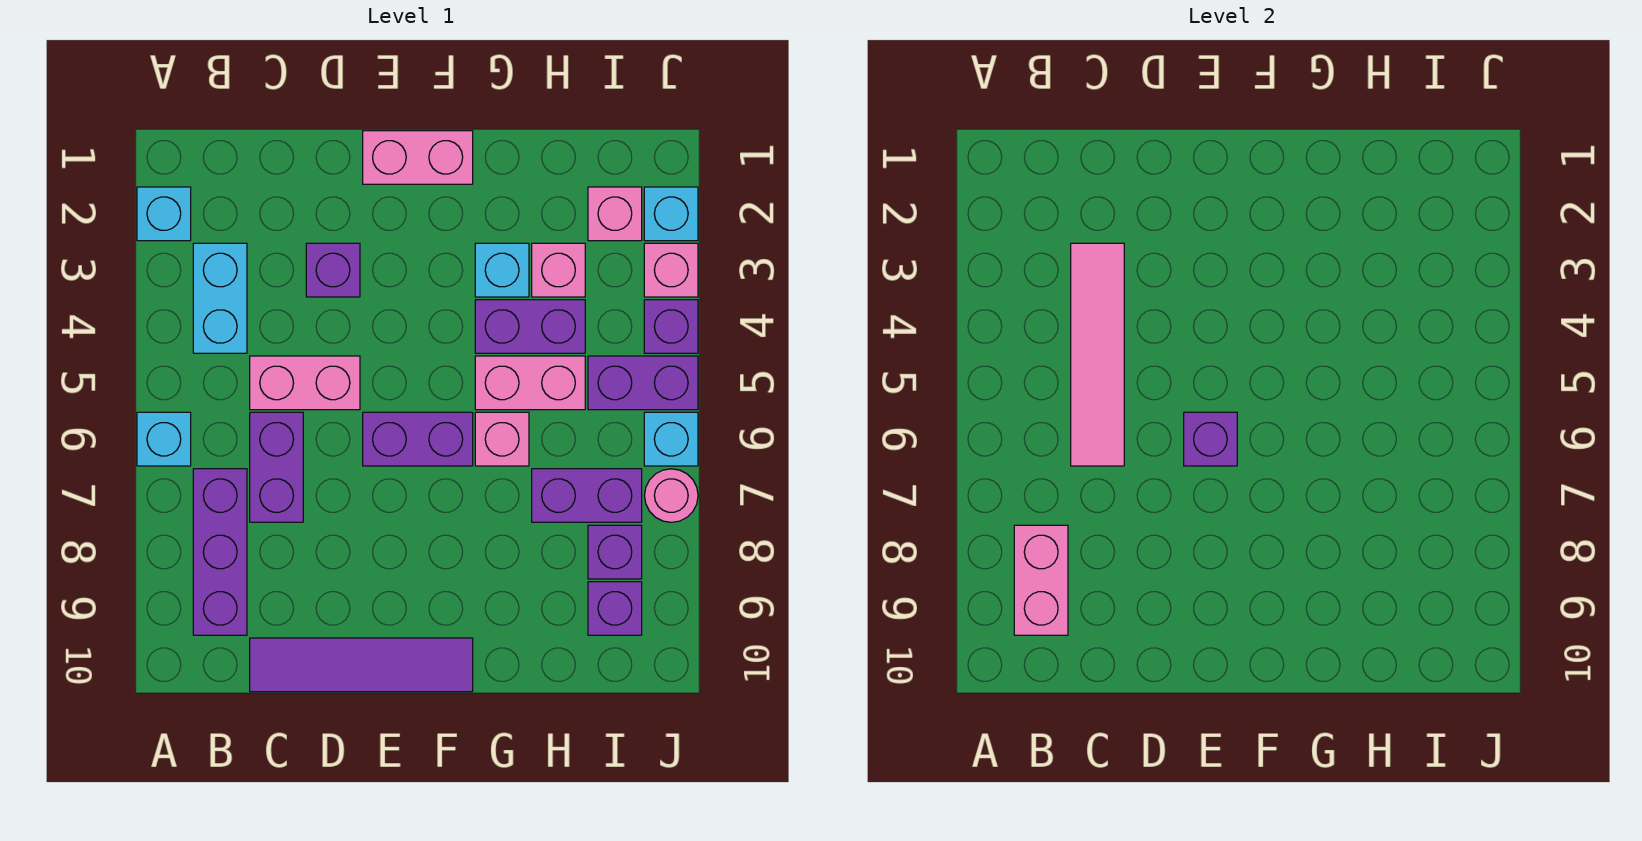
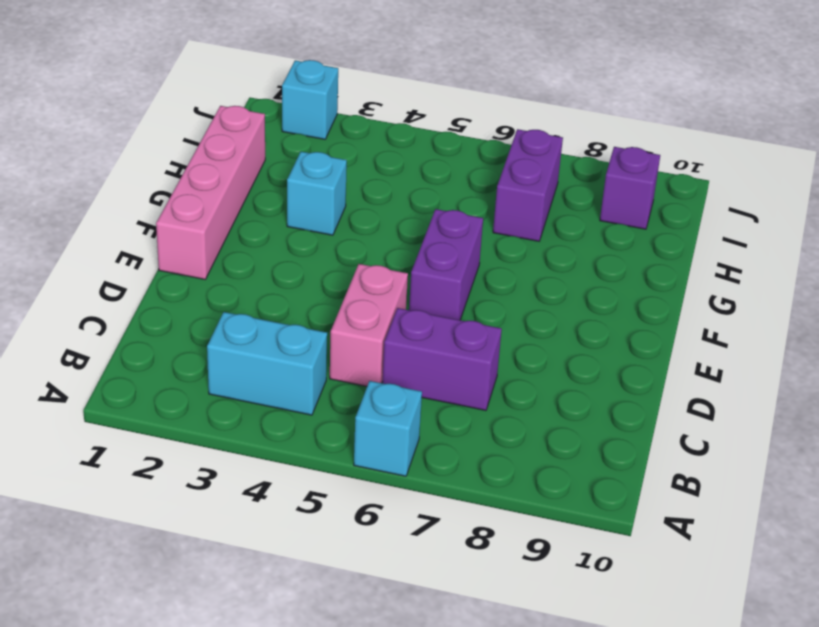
pink 1x4 brick [156,106,265,279] -> pink 1x2 brick [363,131,473,184]
none -> cyan 1x1 brick [137,187,191,241]
none -> purple 1x3 brick [193,469,247,635]
none -> purple 1x4 tile [250,638,473,692]

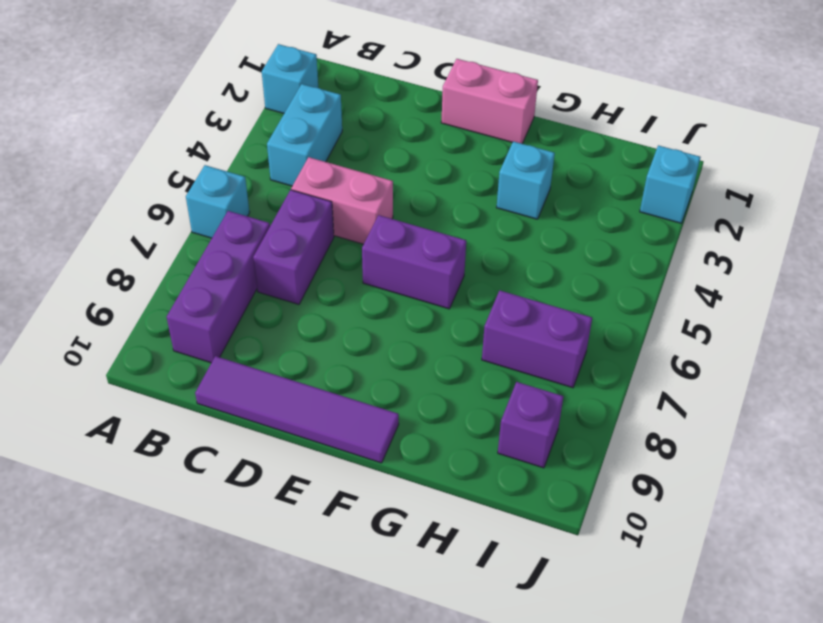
none -> purple 1x1 brick [306,243,360,297]
none -> purple 1x2 brick [475,300,585,353]
none -> pink 1x2 brick [475,356,585,410]

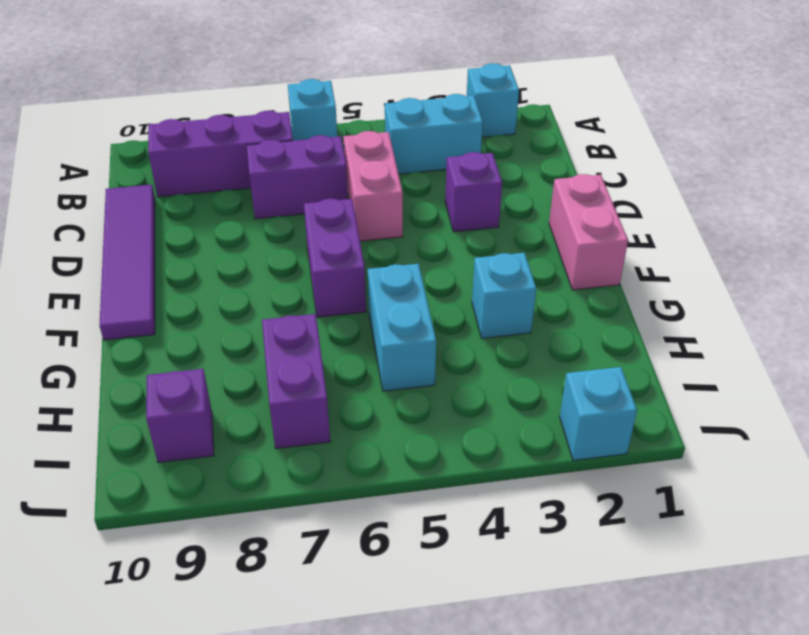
cyan 1x2 brick [368,264,436,391] -> pink 1x2 brick [475,356,585,410]
none -> purple 1x2 brick [475,300,585,353]
none -> pink 1x1 brick [475,412,529,466]
none -> pink 1x1 brick [532,243,585,297]

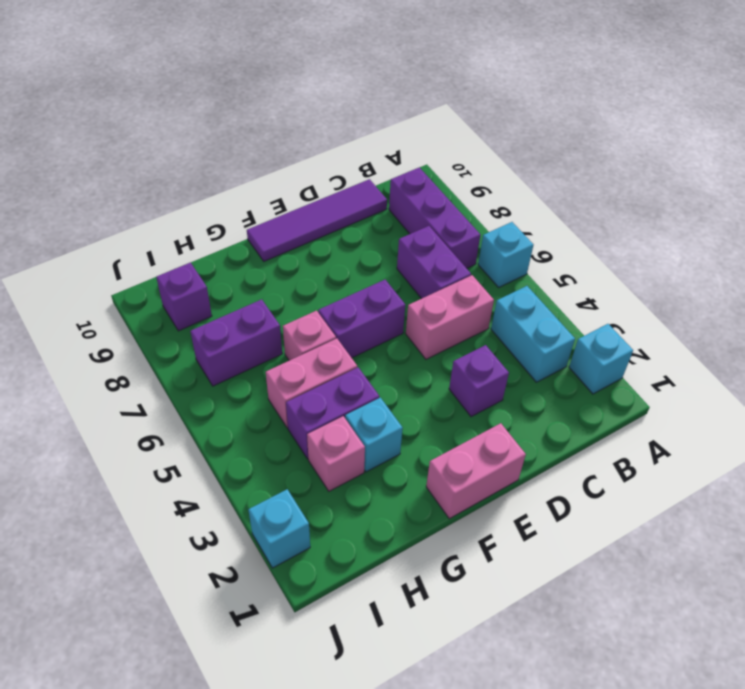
none -> pink 1x1 brick [588,187,642,241]
none -> purple 1x2 brick [588,356,698,410]
none -> purple 1x1 brick [588,525,642,579]

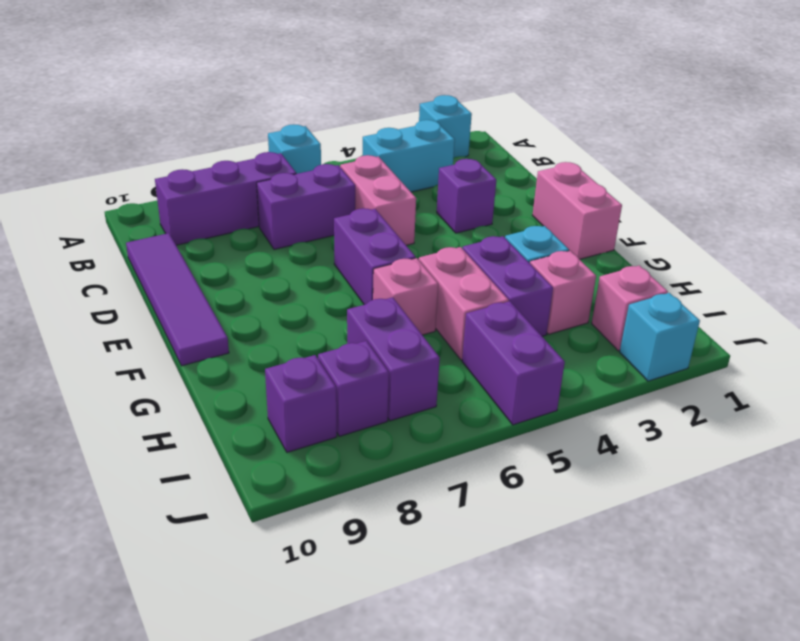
none -> pink 1x1 brick [644,243,698,297]
none -> purple 1x1 brick [644,300,698,353]
none -> cyan 1x1 brick [644,412,698,466]

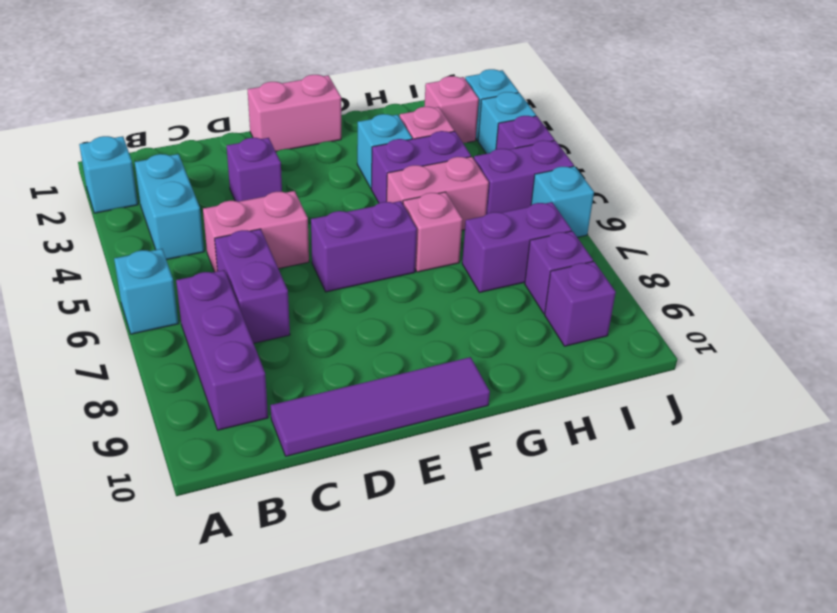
cyan 1x1 brick [478,92,536,154] -> pink 1x1 brick [644,243,698,297]
none -> pink 1x1 round brick [644,469,698,522]
none -> pink 1x2 brick [1014,525,1068,635]
none -> pink 1x4 tile [1071,243,1124,466]

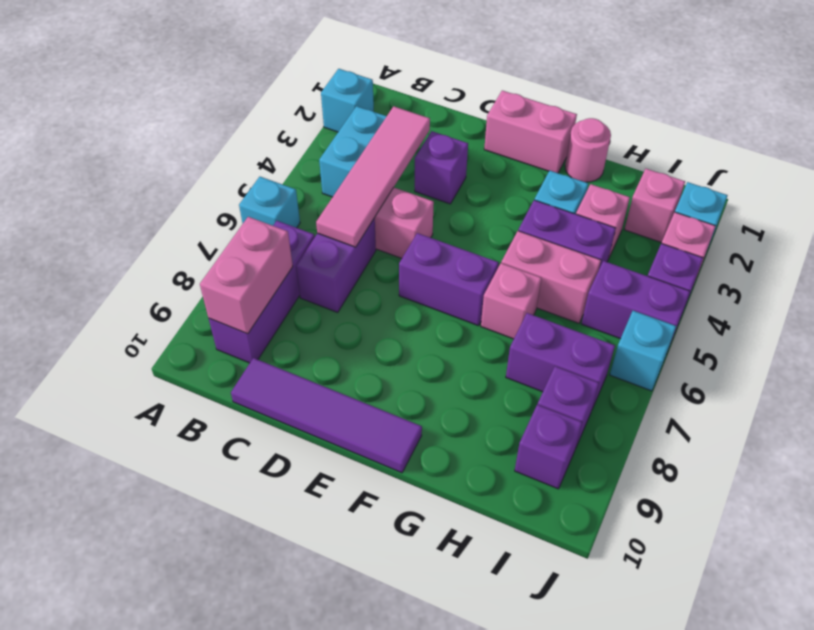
pink 1x1 round brick [565,118,611,182] -> pink 1x1 round brick moved to [644,469,698,522]
none -> purple 1x1 brick [1184,412,1237,466]

